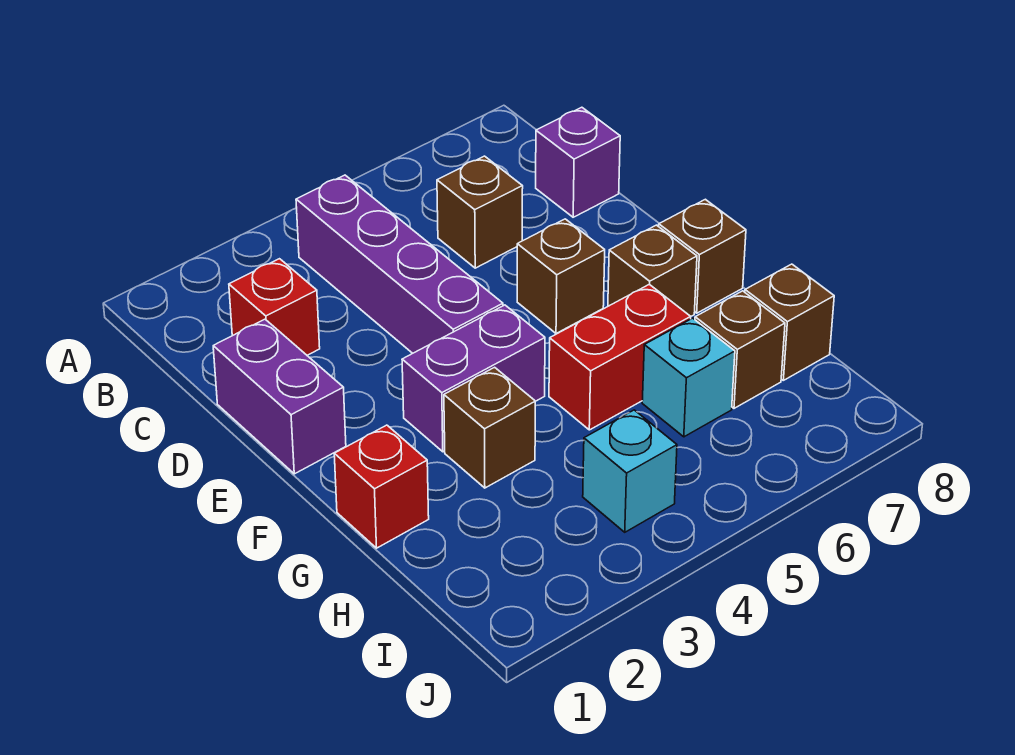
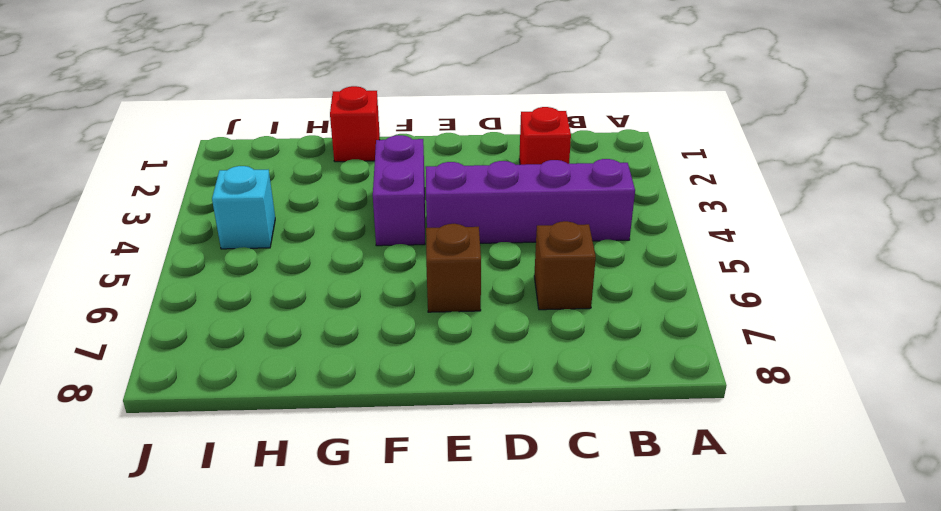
none -> purple 1x1 brick [536,107,620,217]
none -> purple 1x2 brick [213,319,346,474]
none -> brown 1x1 brick [608,225,697,316]

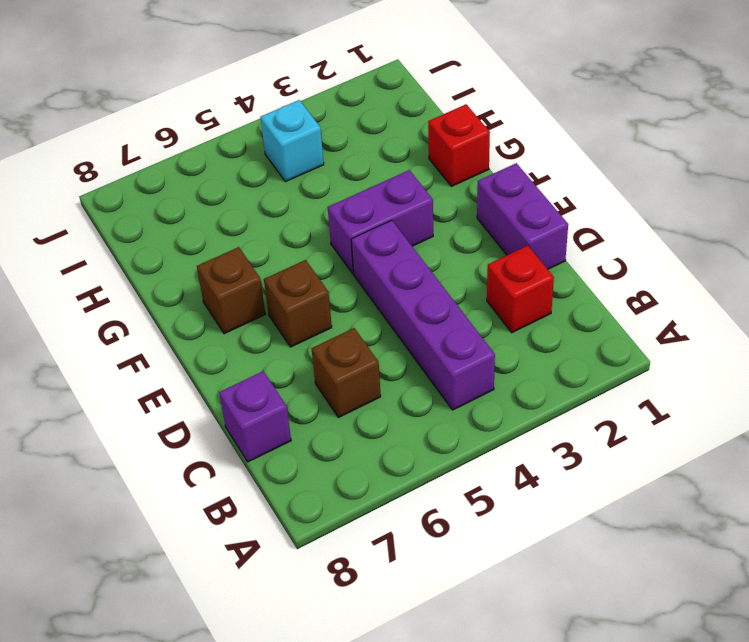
none -> brown 1x1 brick [659,199,746,313]
none -> brown 1x1 brick [444,367,535,488]
none -> red 1x2 brick [549,284,691,430]

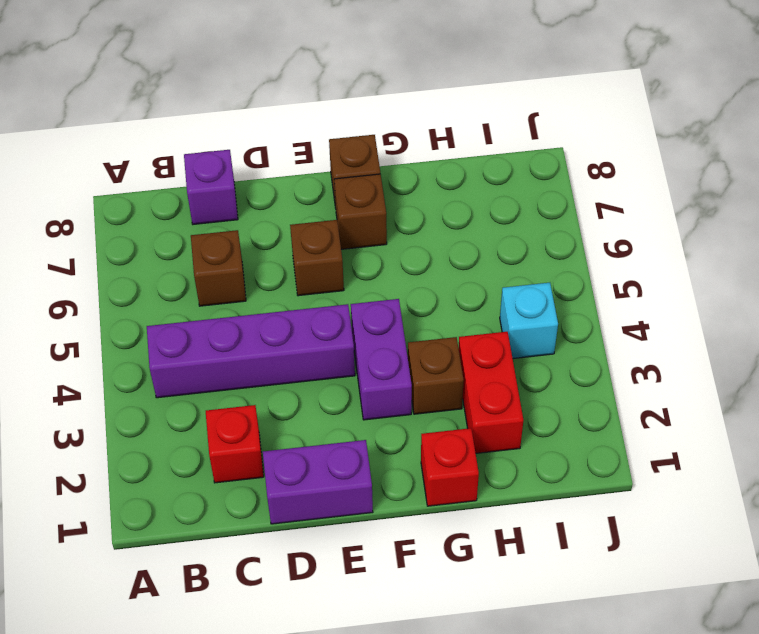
red 1x2 brick [459,332,523,453] -> red 1x2 brick moved to [549,284,691,430]
none -> cyan 1x1 brick [642,318,735,437]
none -> brown 1x1 brick [695,291,785,408]
none -> brown 1x1 brick [745,264,834,380]

